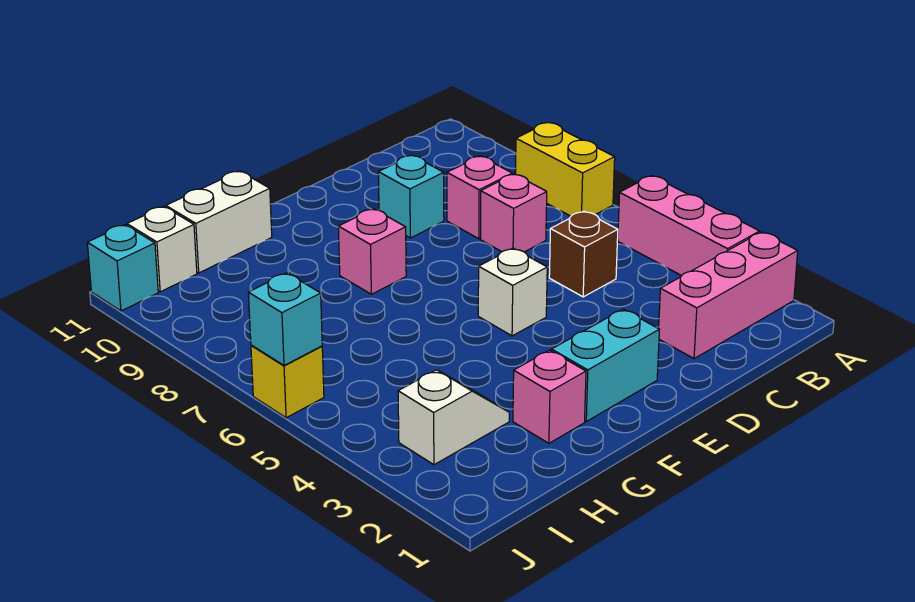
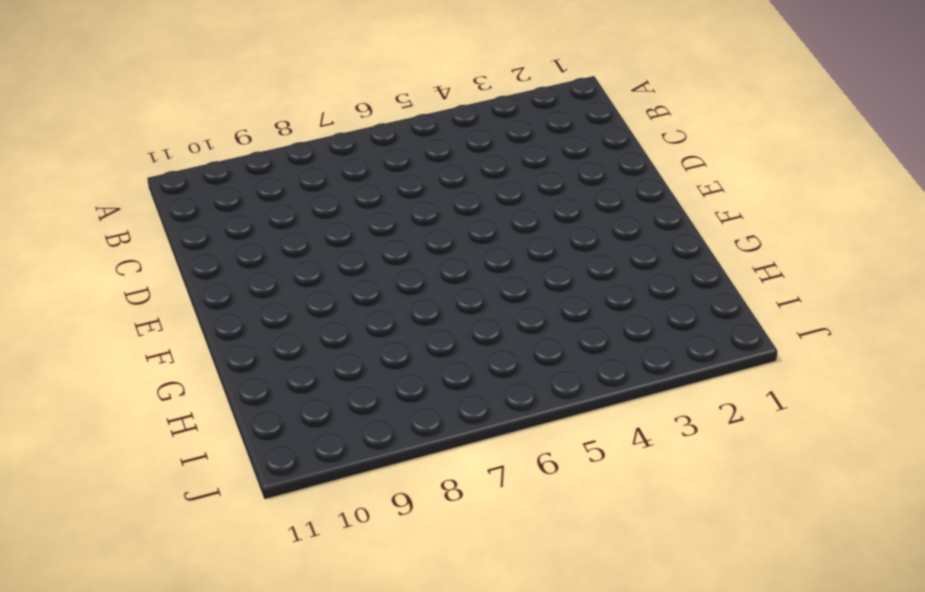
none -> pink 1x3 brick [659,232,798,359]
none -> pink 1x3 brick [618,176,760,276]
none -> yellow 1x2 brick [516,123,615,216]

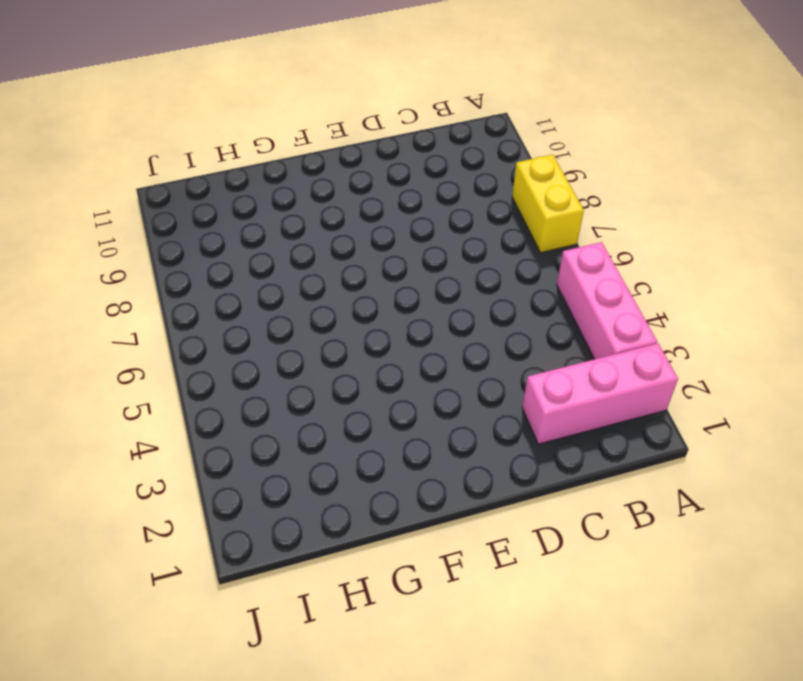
none -> brown 1x1 brick [549,211,618,297]
none -> pink 1x1 brick [481,174,547,252]
none -> pink 1x1 brick [447,156,512,239]

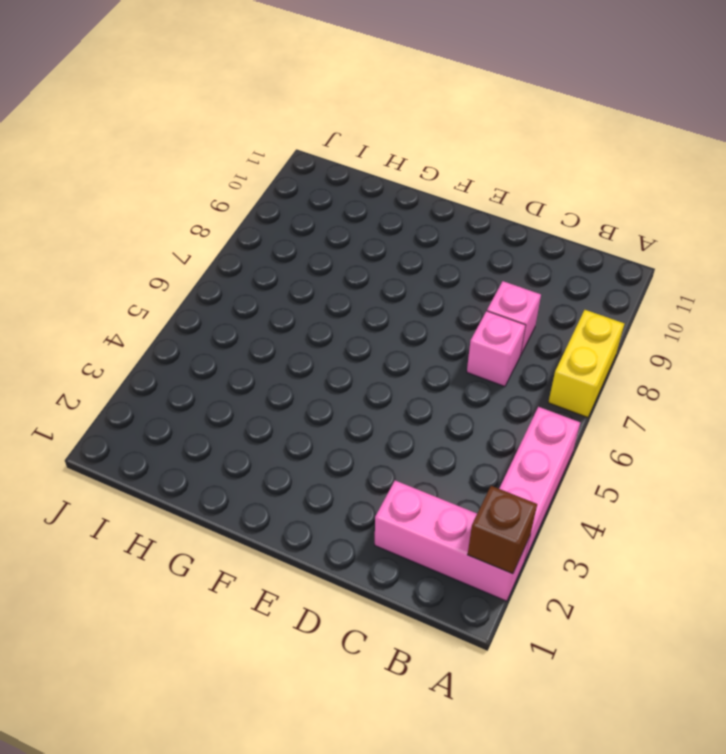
brown 1x1 brick [468,486,537,574] -> brown 1x1 brick moved to [549,211,618,297]
none -> cyan 1x1 brick [378,156,444,238]
none -> cyan 1x2 brick [551,309,659,421]
none -> white 1x1 brick [478,248,547,336]

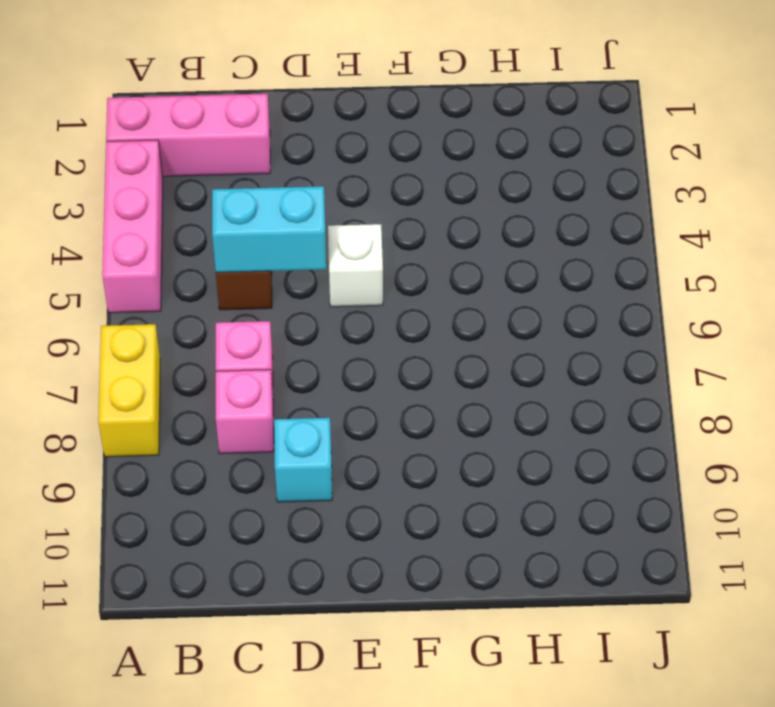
cyan 1x2 brick [212,186,326,272] -> cyan 1x2 brick moved to [551,309,659,421]
none -> pink 1x1 brick [338,209,406,294]
none -> pink 1x1 brick [513,350,586,443]
none -> white 1x2 brick [166,171,272,273]

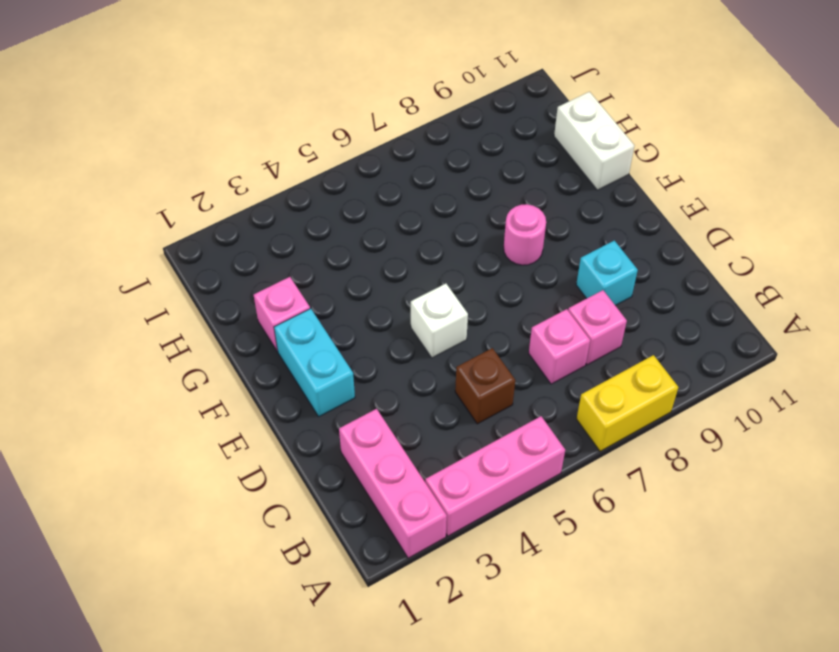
pink 1x1 round brick [504,204,546,265] -> pink 1x1 brick [338,209,406,294]
none -> white 1x2 slope [398,370,509,465]
none -> white 1x1 brick [127,207,197,292]
none -> yellow 1x1 brick [251,345,324,418]

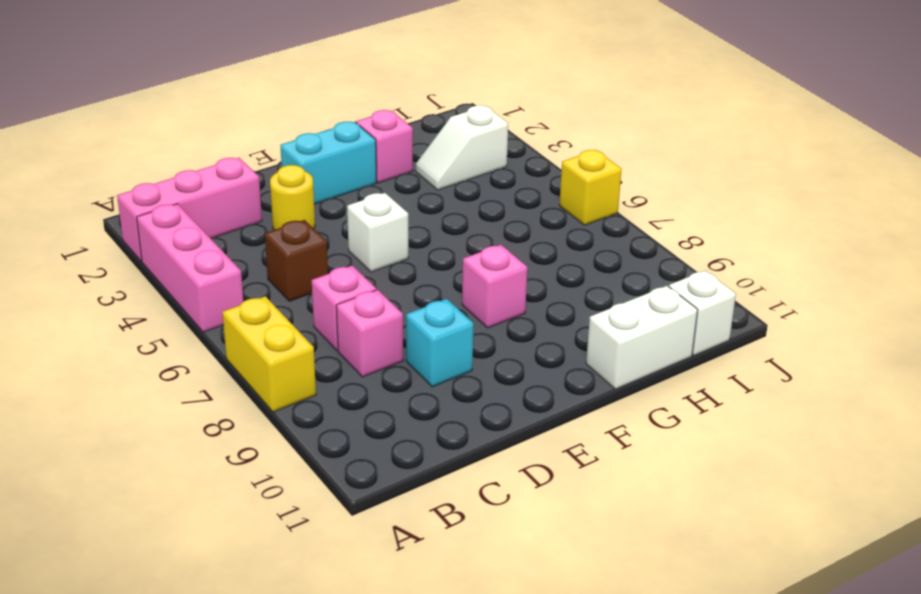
yellow 1x1 round brick [270,165,315,230] -> none
none -> cyan 1x1 brick [87,225,158,311]
none -> cyan 1x1 brick [248,273,322,365]

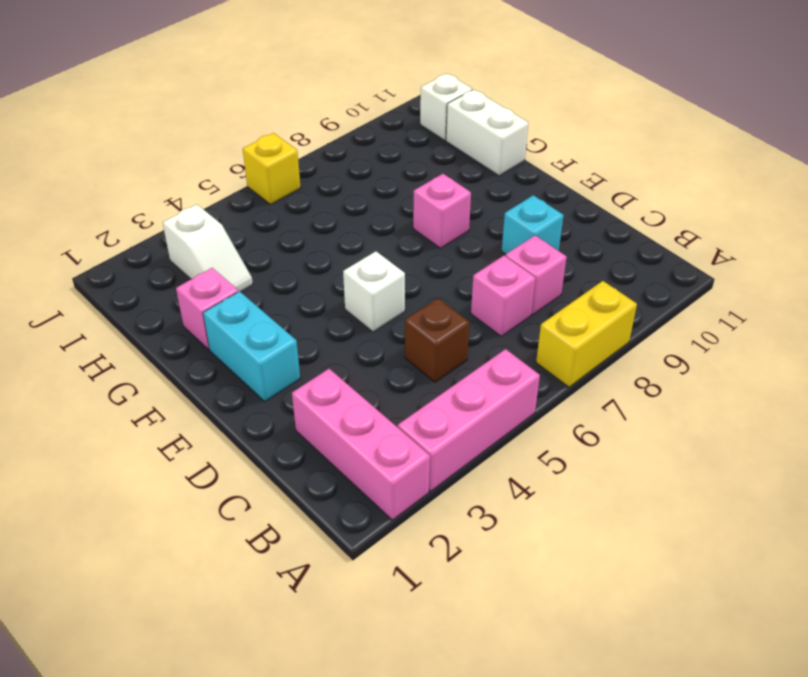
none -> cyan 1x1 brick [87,225,158,311]
none -> cyan 1x1 brick [248,273,322,365]

